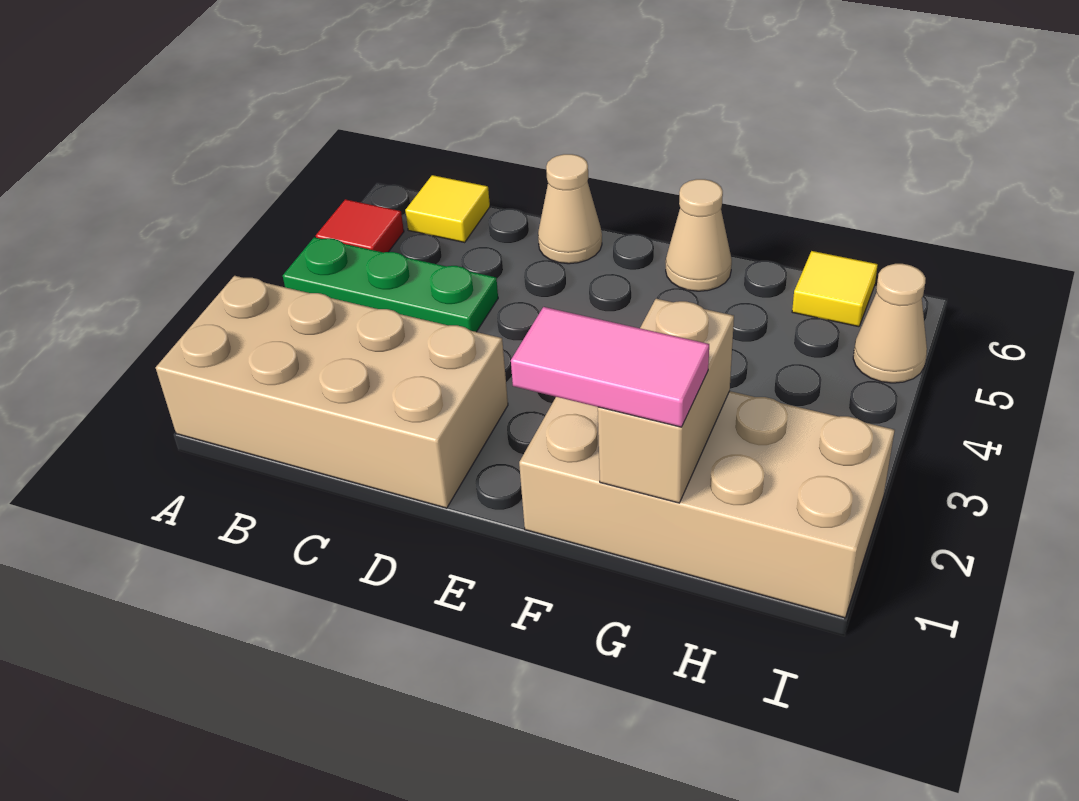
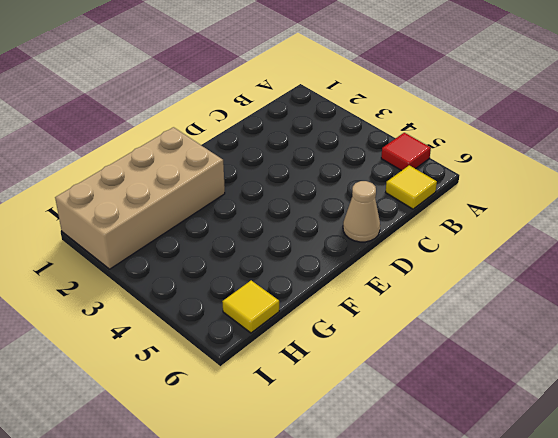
none -> tan 2x4 brick [156,276,508,508]
none -> green 1x3 plate [283,237,498,332]

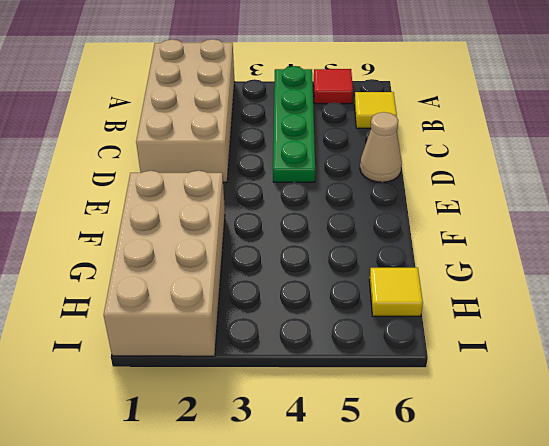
green 1x4 plate [273,66,315,182] -> green 1x3 plate [283,237,498,332]
none -> tan 1x1 cone [666,179,732,291]
none -> tan 1x1 cone [853,264,927,383]

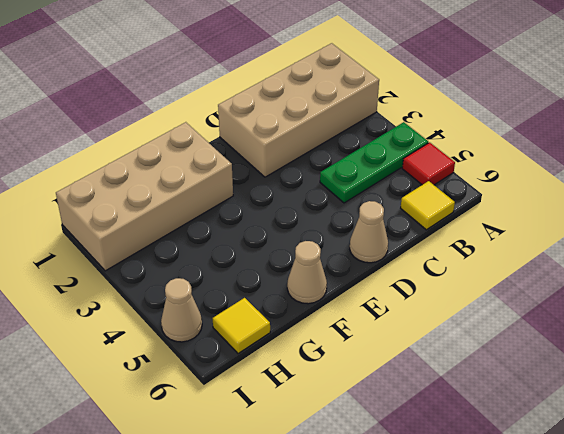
none -> tan 1x2 brick [598,299,734,503]
none -> pink 1x2 tile [511,307,709,427]

